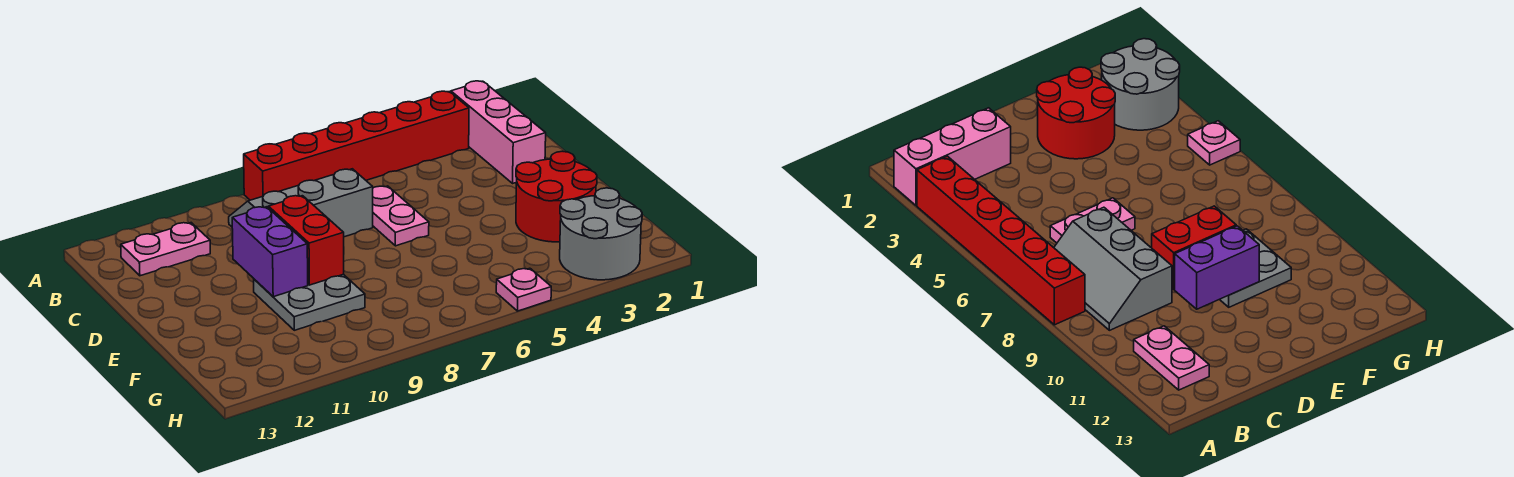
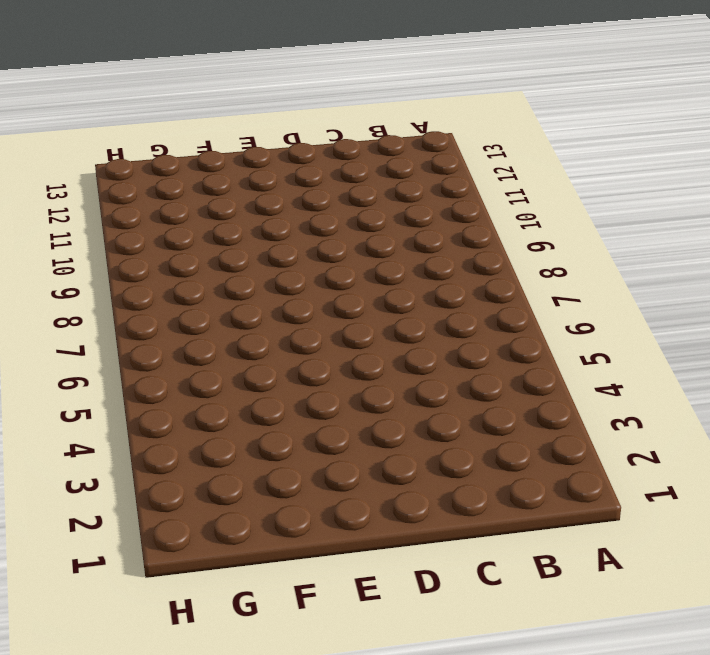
none -> pink 1x3 brick [451,81,546,183]
none -> red 1x6 brick [244,91,469,200]

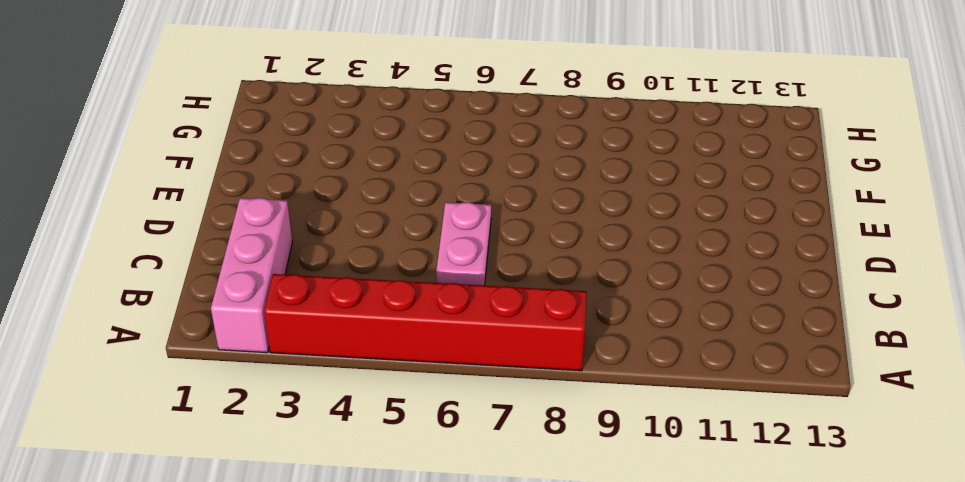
none -> grey 2x3 slope [229,169,373,237]
none -> pink 1x2 plate [121,223,210,276]

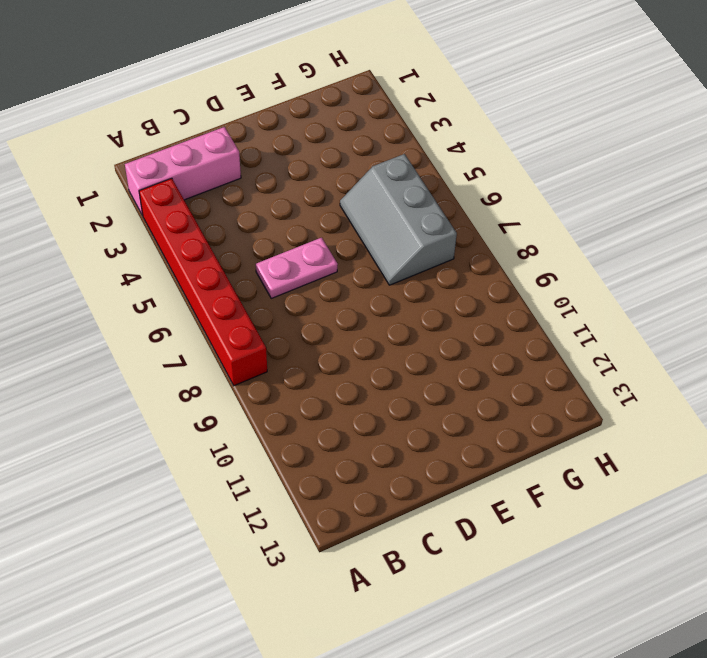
grey 2x3 slope [340,154,457,285] -> grey 2x3 slope moved to [229,169,373,237]
none -> pink 1x2 plate [121,223,210,276]
none -> red 2x2 round brick [516,151,597,242]

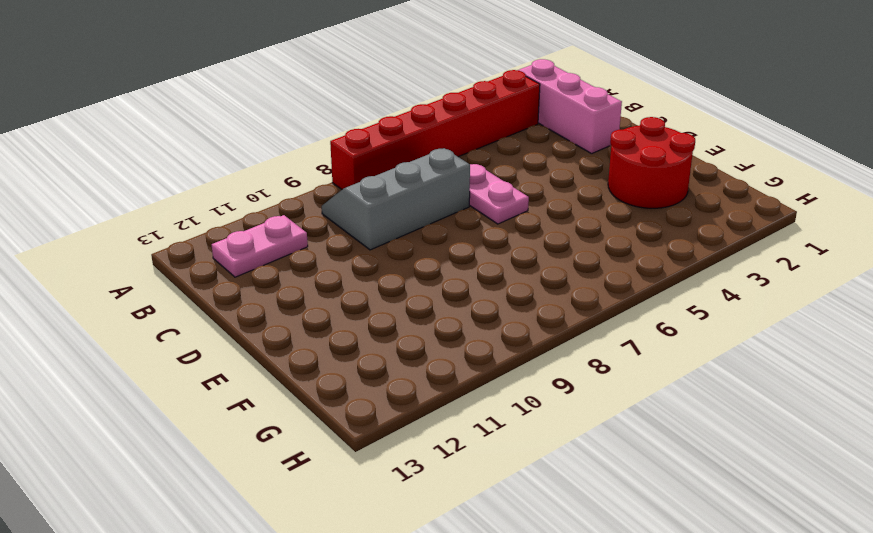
none -> grey 2x2 plate [254,274,365,330]
none -> grey 2x2 round brick [560,188,642,280]

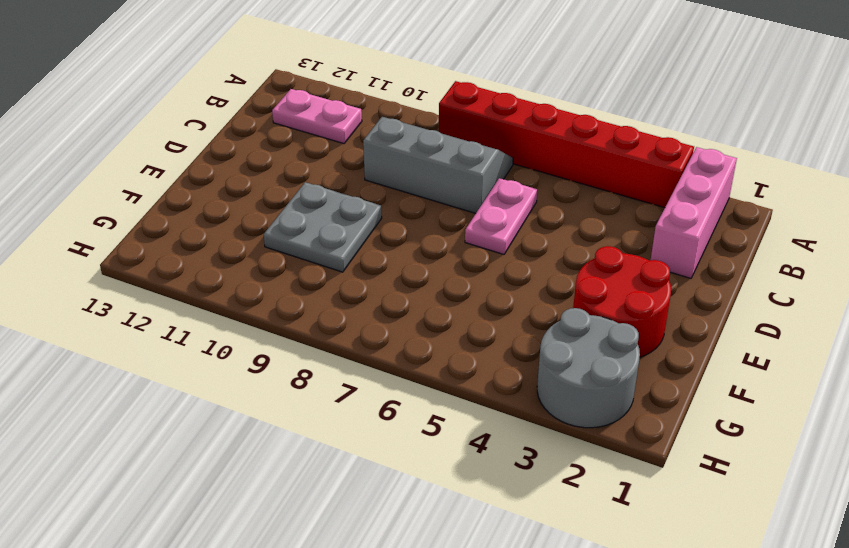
none -> pink 1x1 plate [496,268,551,311]
none -> red 1x2 brick [268,196,344,285]

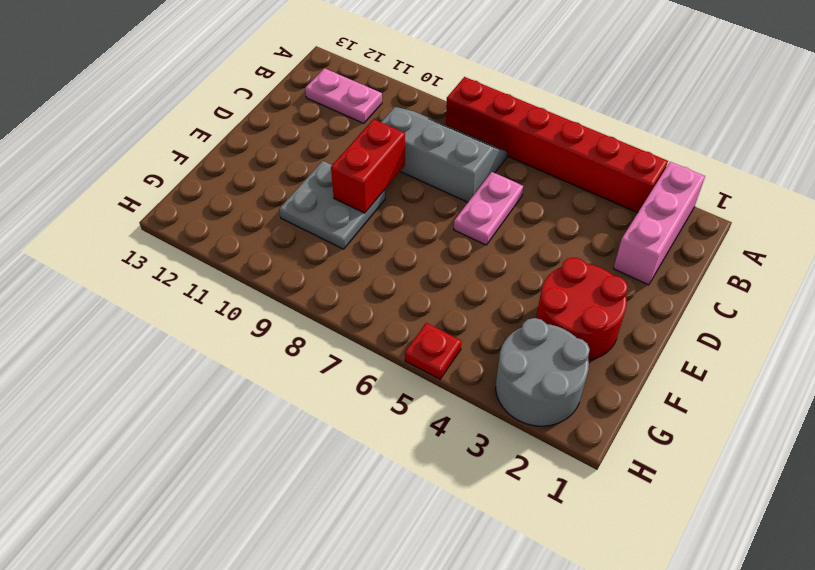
red 1x1 plate [405,323,461,379] -> pink 1x1 plate [496,268,551,311]
none -> purple 1x2 brick [232,207,308,297]

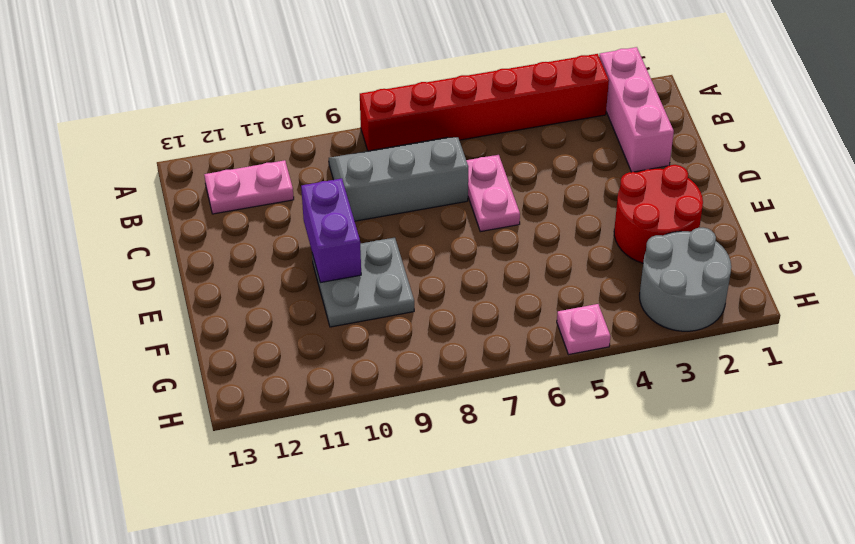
none -> red 1x2 brick [268,196,344,285]

